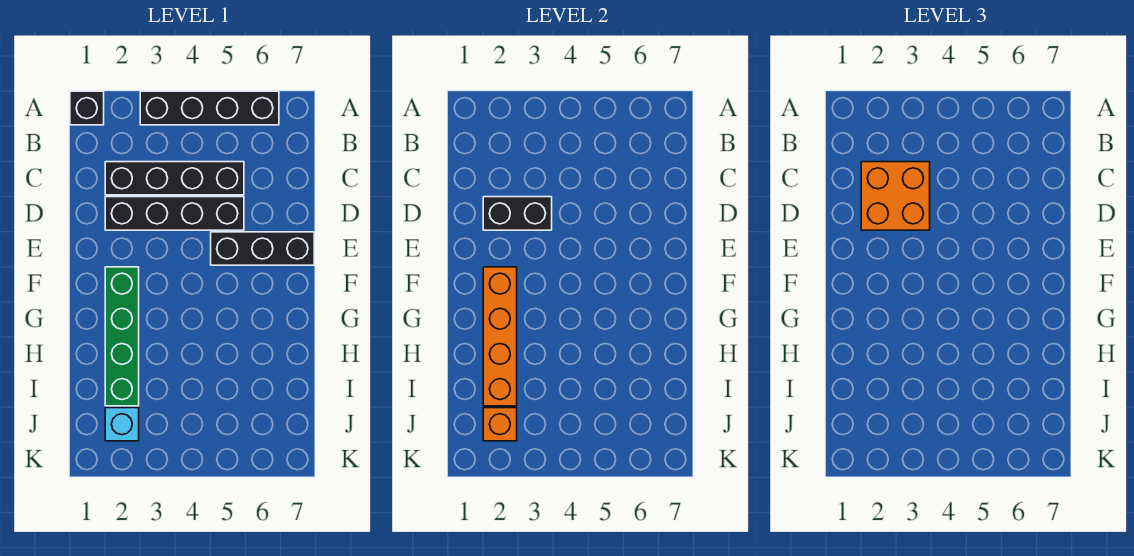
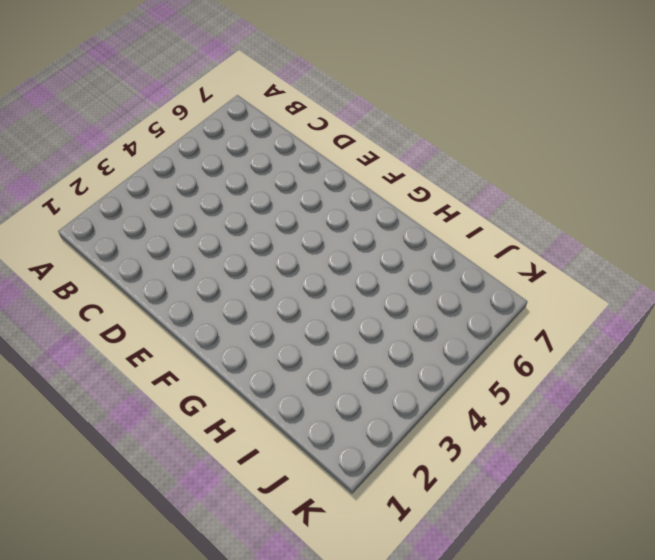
none -> black 1x1 brick [70,91,104,125]
none -> black 1x4 brick [140,91,279,125]

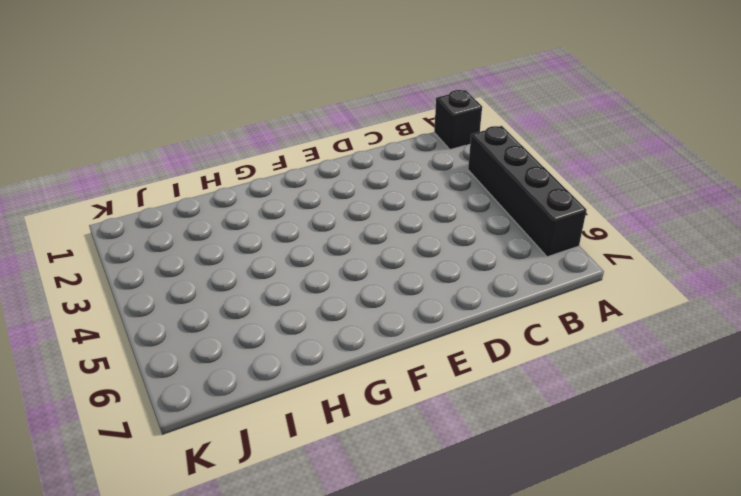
none -> black 1x4 brick [105,162,244,195]
none -> black 1x4 brick [105,197,244,230]

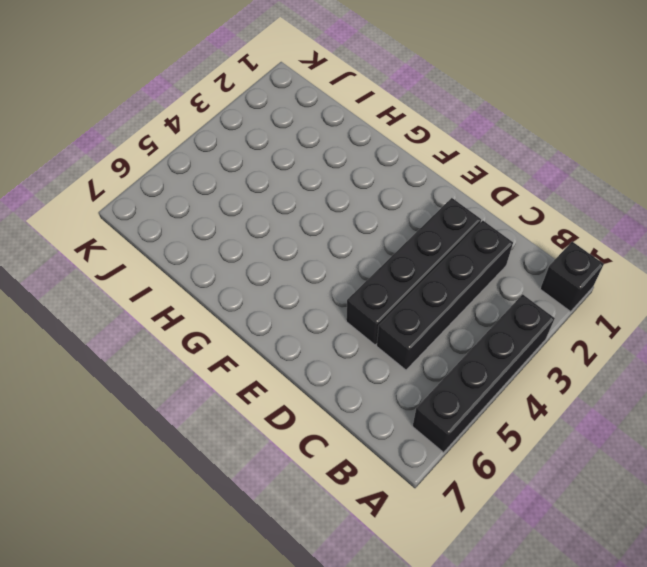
none -> black 1x3 brick [211,232,314,265]
none -> green 1x4 brick [105,267,139,406]

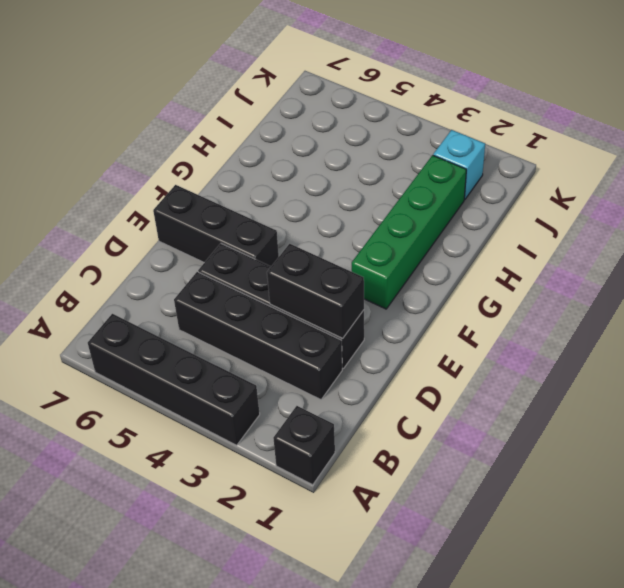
none -> orange 1x4 brick [483,267,517,406]
none -> orange 1x1 brick [483,408,517,441]

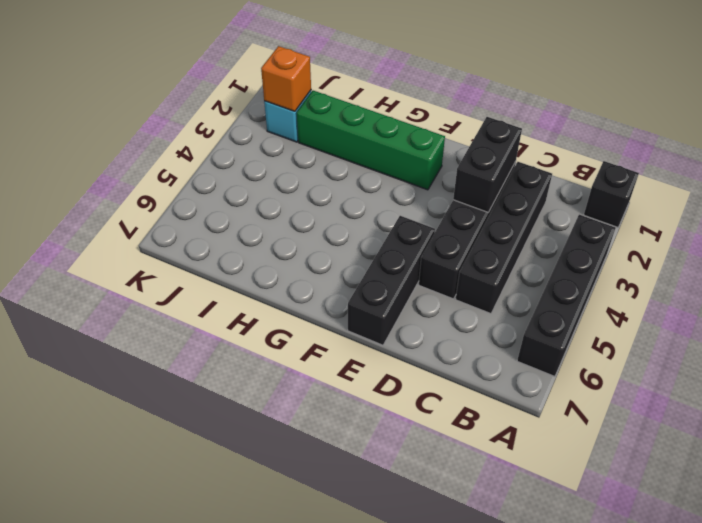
none -> orange 1x4 brick [483,267,517,406]
none -> orange 2x2 brick [861,162,930,230]

